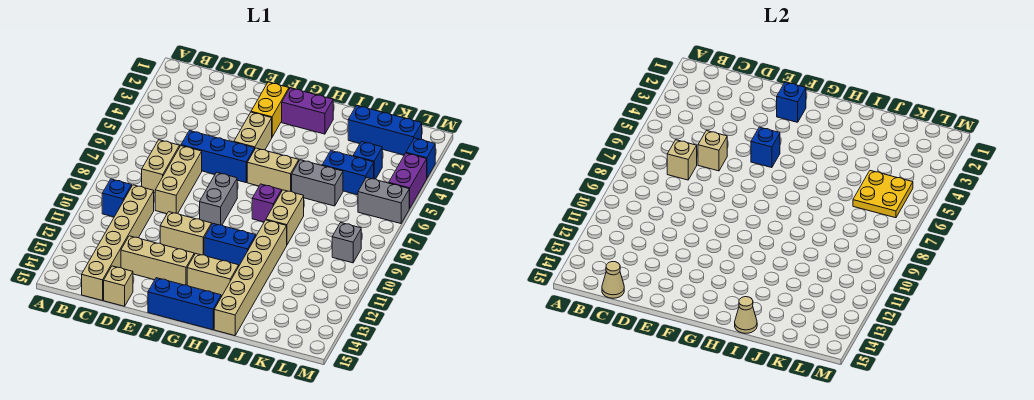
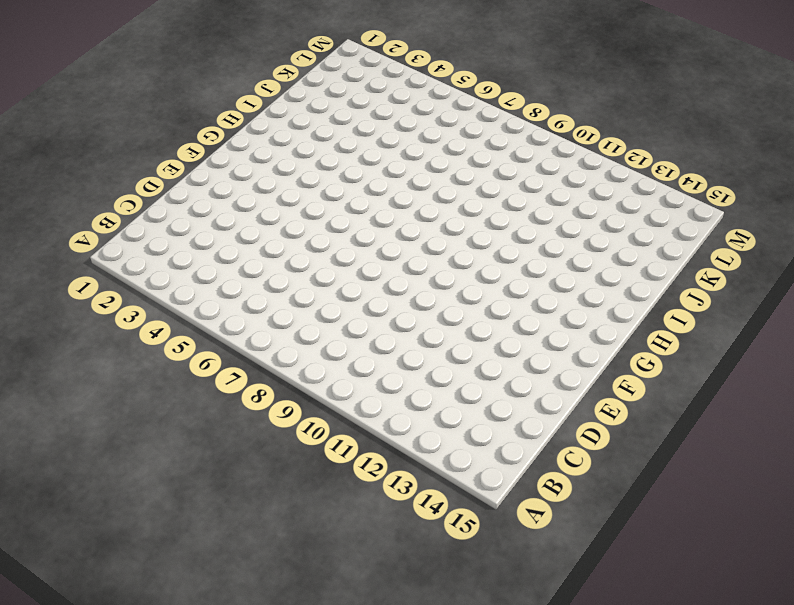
none -> blue 1x1 brick [102,179,132,217]
none -> tan 1x2 brick [142,140,180,193]
none -> tan 1x6 brick [82,185,154,301]
none -> blue 1x3 brick [181,131,255,183]

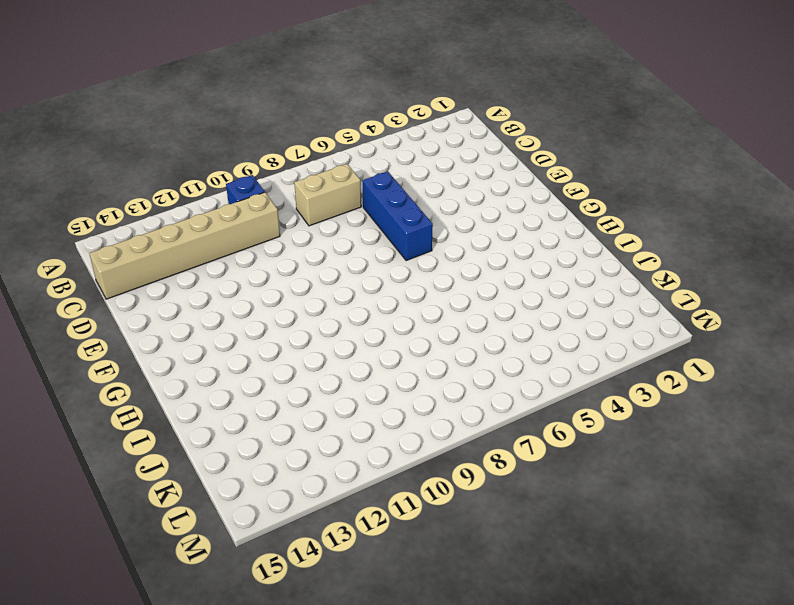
none -> tan 1x3 brick [155,146,202,214]
none -> tan 1x3 brick [121,236,194,285]
none -> tan 1x1 brick [104,266,133,306]
none -> tan 1x2 brick [160,212,212,255]

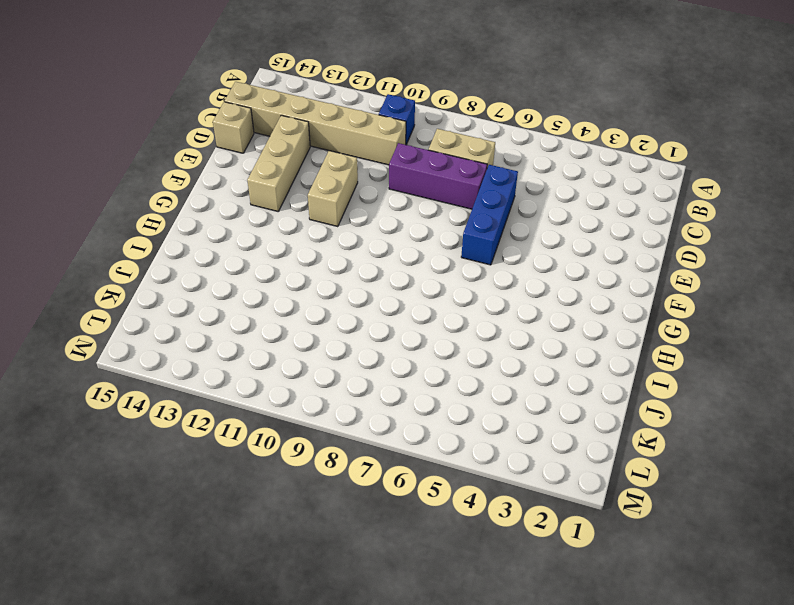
purple 1x3 brick [389,143,487,209] -> tan 1x3 brick [155,146,202,214]
none -> yellow 1x2 brick [251,82,289,137]
none -> tan 1x2 brick [234,112,272,150]
none -> grey 1x2 brick [200,172,237,225]
none -> blue 1x3 brick [148,278,221,330]

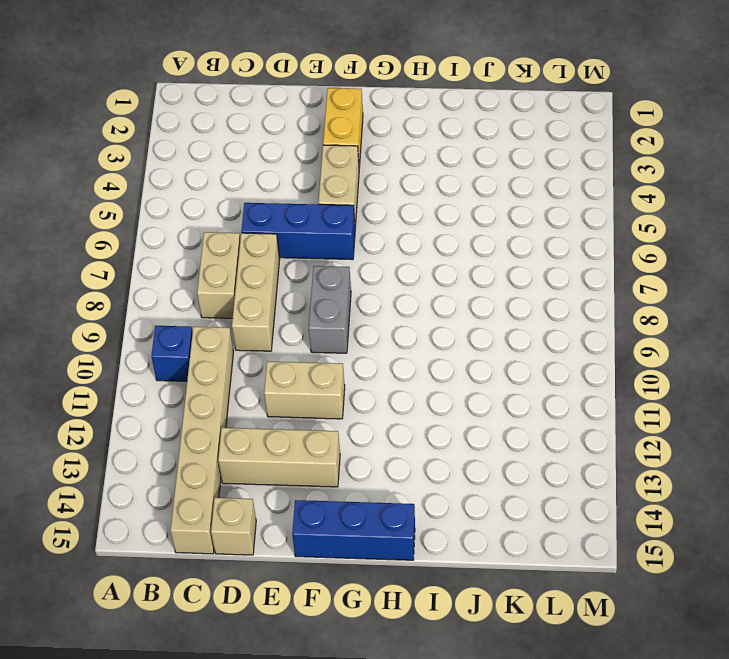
none -> purple 1x2 brick [282,88,333,134]
none -> tan 1x2 brick [247,148,299,192]
none -> blue 1x2 brick [204,224,256,265]
none -> tan 1x2 brick [187,253,239,297]

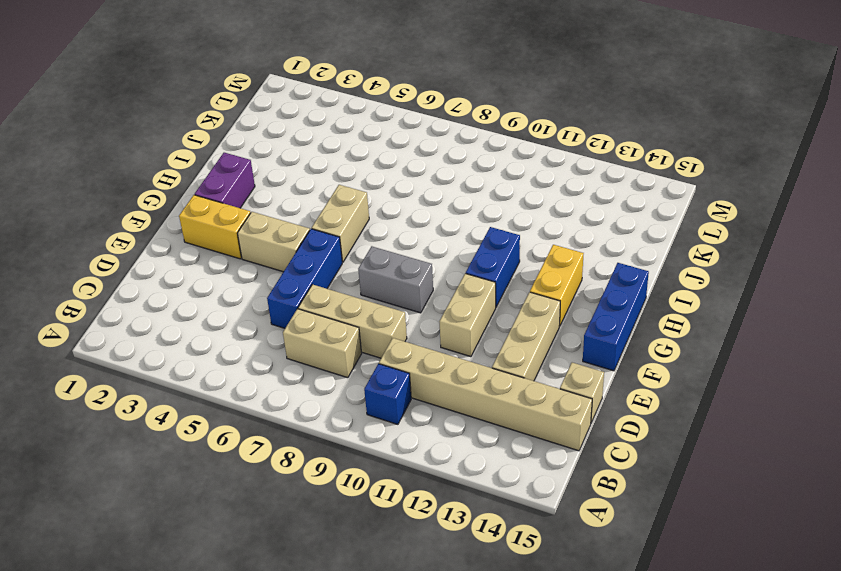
yellow 1x2 brick [530,245,584,326] -> tan 1x2 brick [187,253,239,297]
none -> purple 1x1 brick [252,184,282,222]
none -> grey 1x2 brick [292,160,343,206]
none -> tan 1x2 brick [266,190,304,244]
none -> tan 1x6 brick [214,220,287,336]

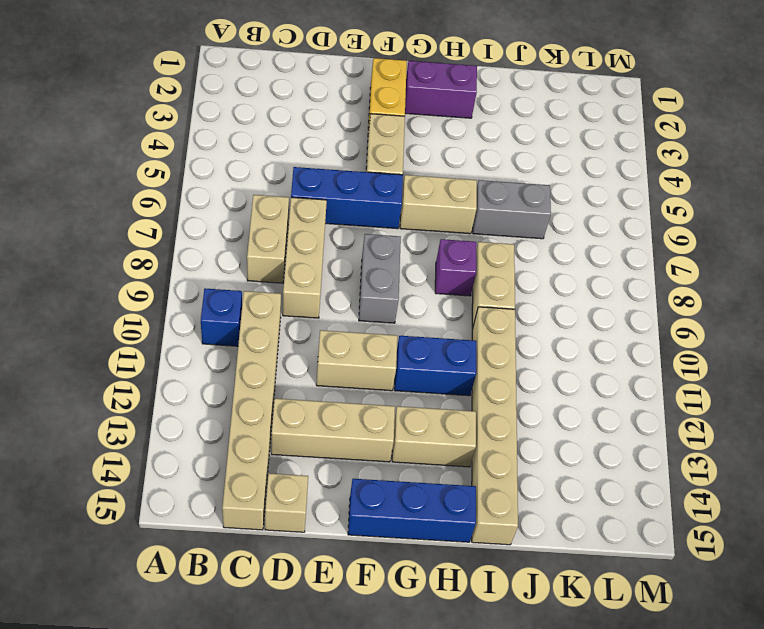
none -> blue 1x3 brick [348,106,422,155]
none -> blue 1x2 brick [322,151,374,195]
none -> blue 1x1 brick [353,141,382,179]
none -> grey 1x2 brick [358,177,410,224]

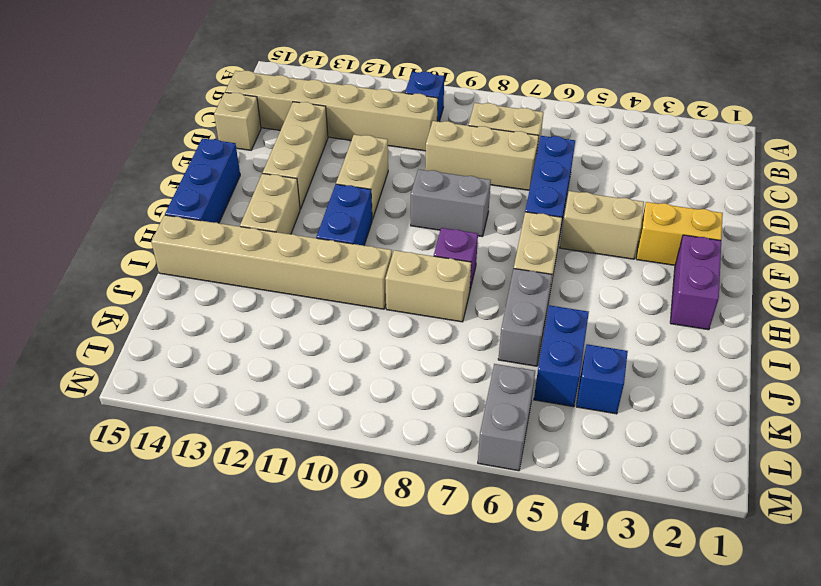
none -> blue 1x3 brick [348,106,422,155]
none -> grey 1x1 brick [332,223,361,263]
none -> blue 1x1 brick [406,138,435,178]
none -> purple 1x2 brick [389,153,427,208]

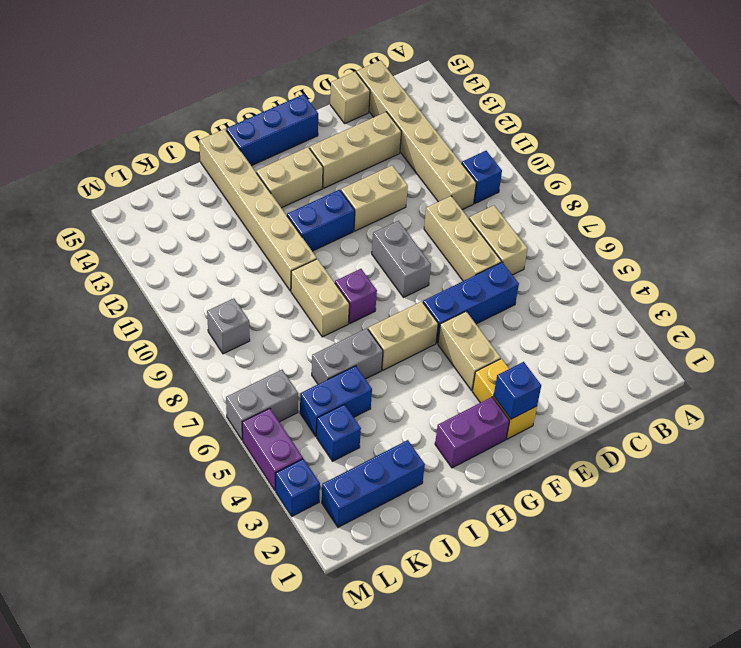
none -> tan 1x1 brick [667,140,697,180]
none -> tan 1x1 cone [602,262,624,298]
none -> tan 1x1 brick [698,131,727,171]
none -> blue 1x1 brick [751,127,780,168]

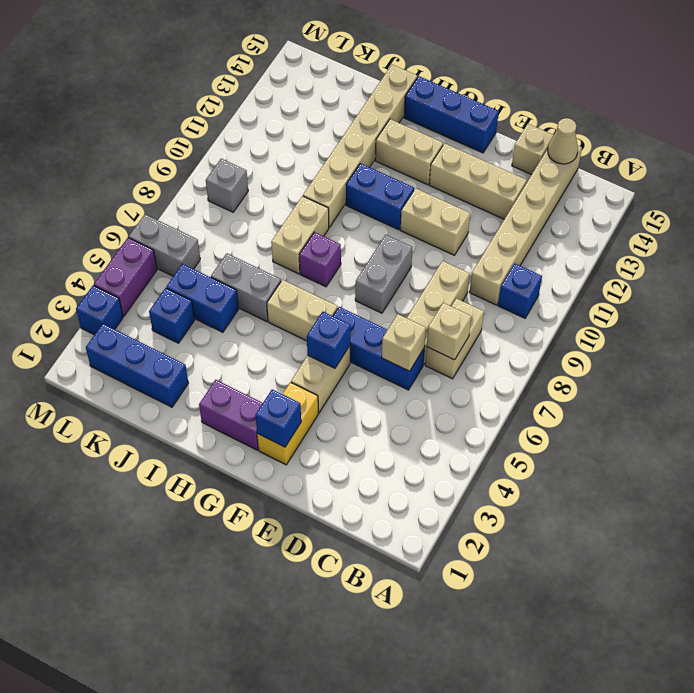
none -> tan 1x1 cone [735,297,757,333]
none -> yellow 2x2 plate [853,171,913,218]

